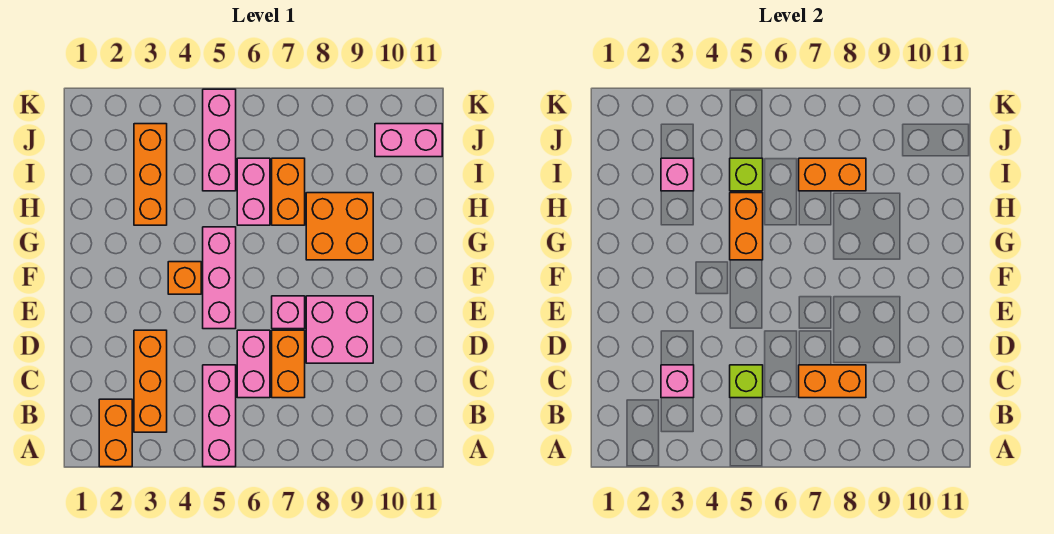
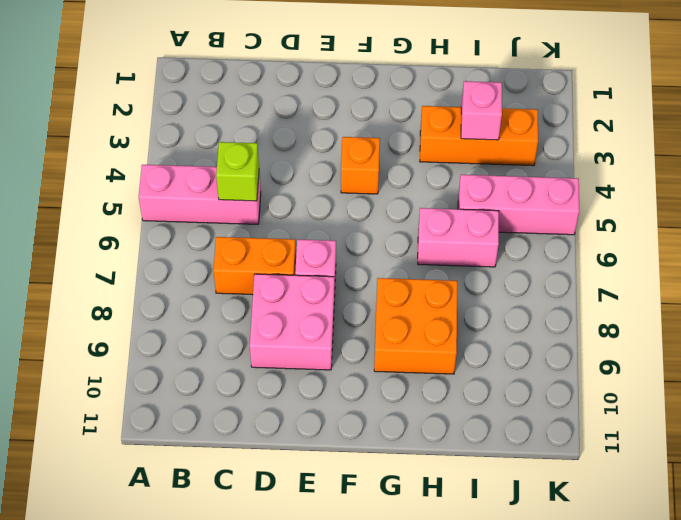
none -> orange 1x2 brick [99,399,132,467]
none -> orange 1x3 brick [134,330,167,432]
none -> pink 1x2 brick [237,330,270,398]

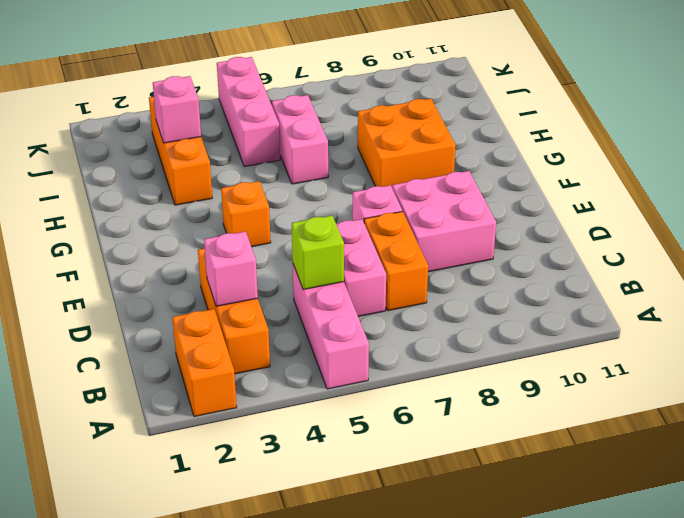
none -> pink 1x3 brick [203,227,236,329]
none -> orange 1x2 brick [272,158,305,225]
none -> pink 1x2 brick [375,124,442,157]

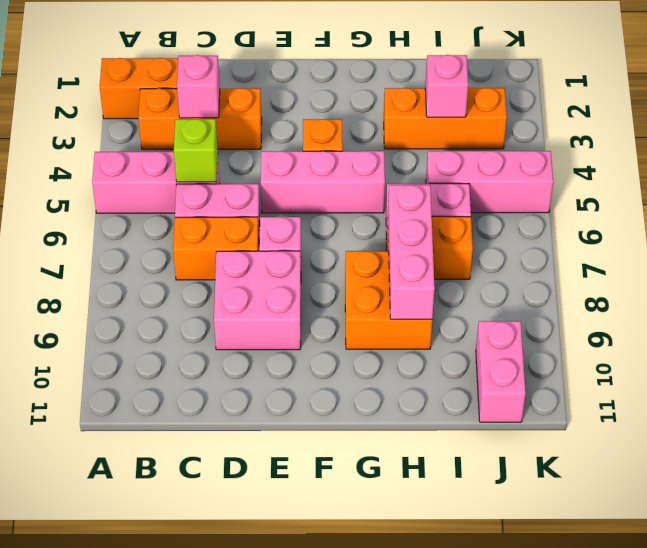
pink 1x3 brick [388,185,435,319] -> none
none -> orange 1x2 brick [799,365,866,398]
none -> orange 1x2 brick [730,193,763,260]
none -> lime 1x1 brick [730,158,763,191]

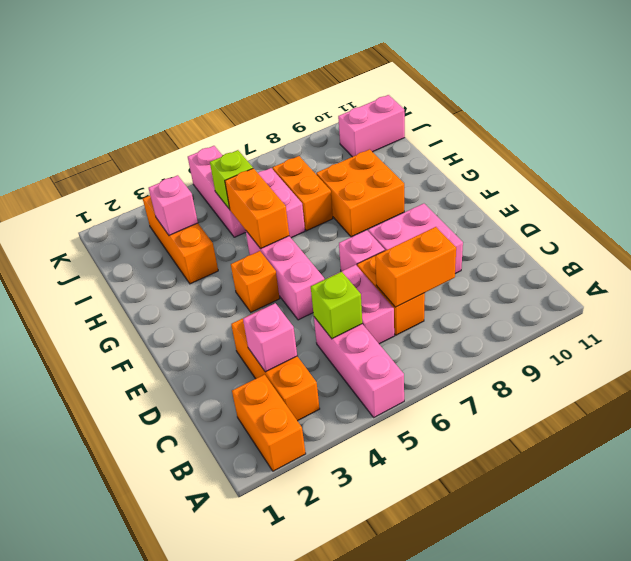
none -> orange 1x2 brick [799,158,866,191]

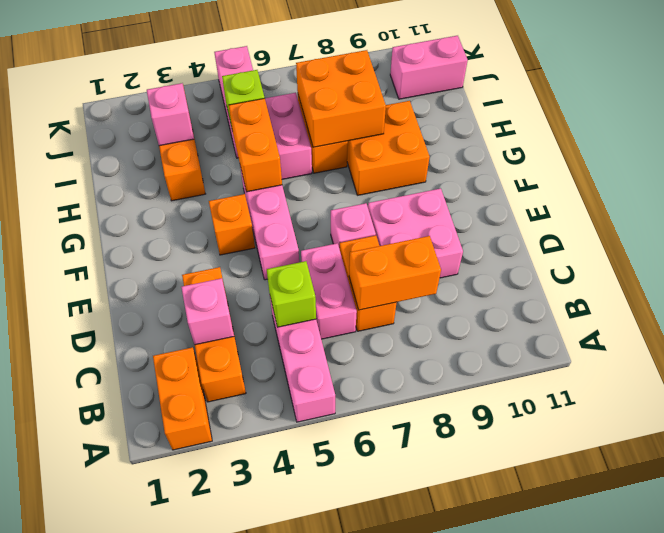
orange 2x2 brick [296,50,386,147] -> orange 1x2 brick [799,158,866,191]

